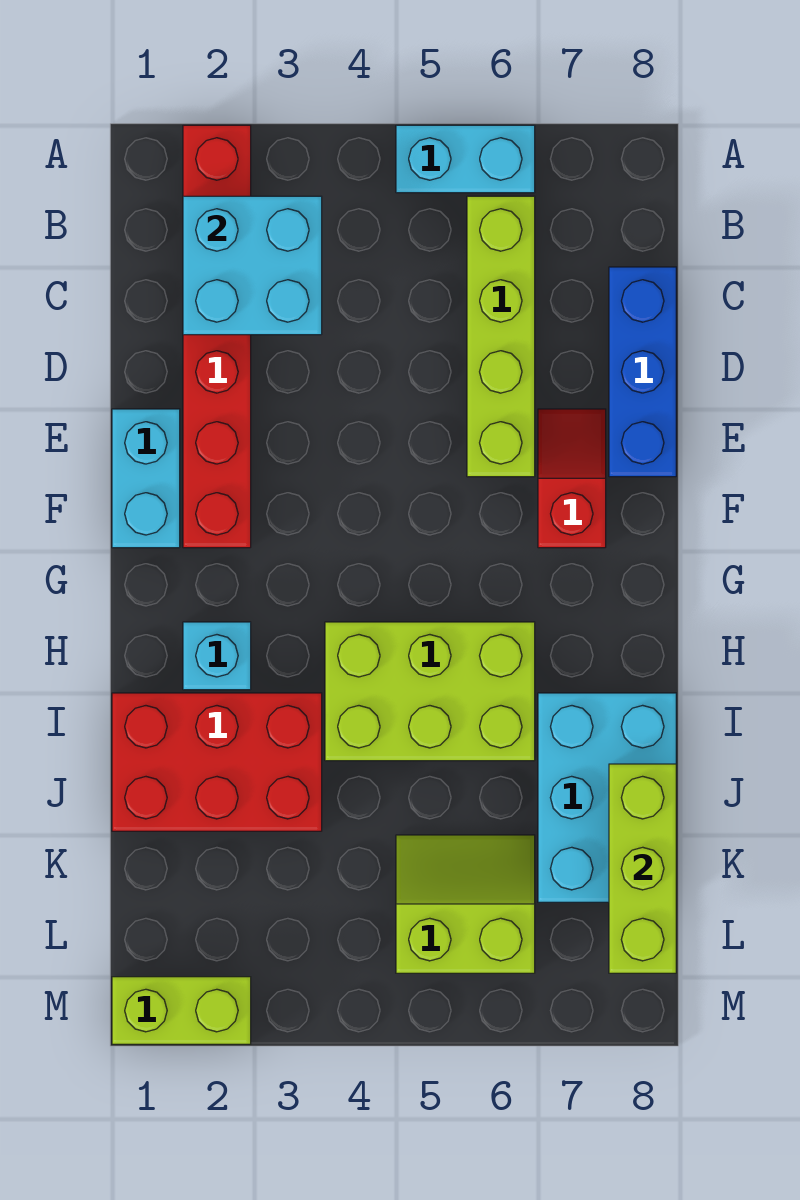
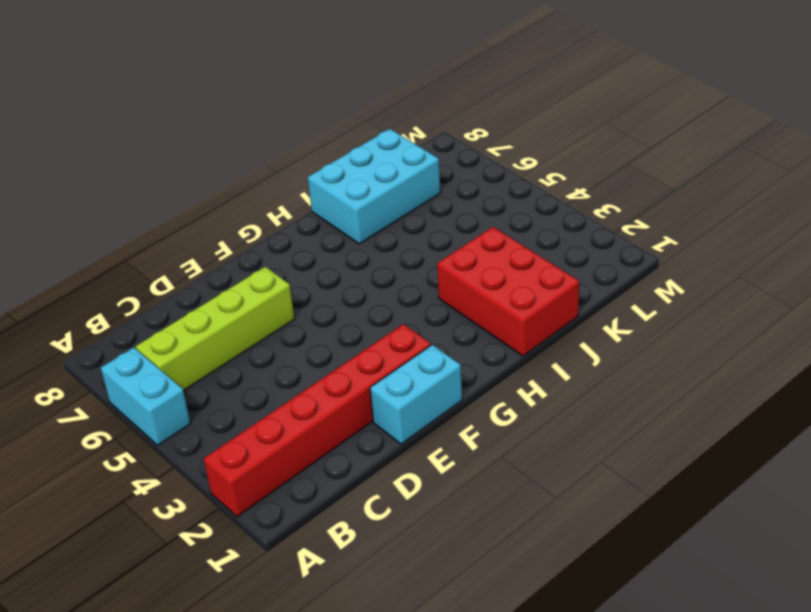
none -> blue 1x3 brick [609,267,676,477]
none -> red 1x2 slope [538,409,606,548]
none -> cyan 1x1 brick [183,622,251,690]

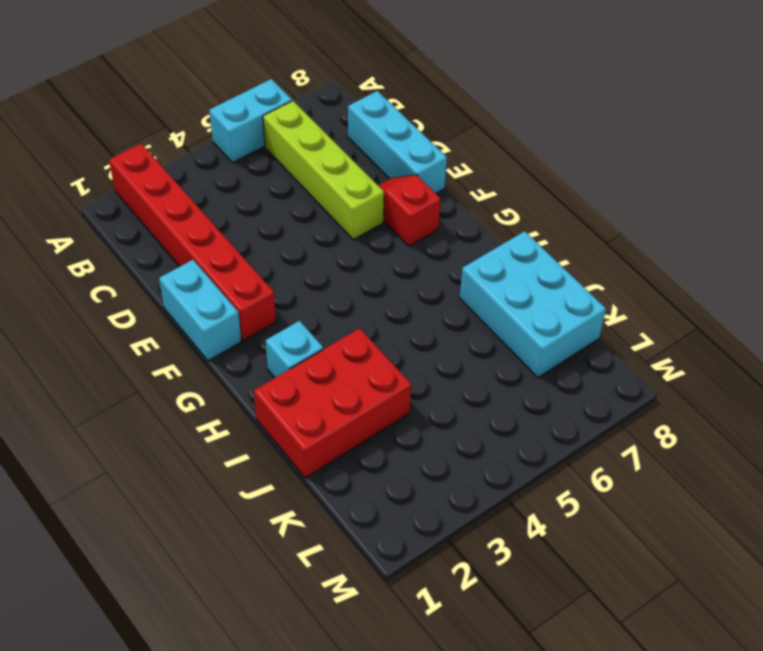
cyan 1x3 brick [348,91,447,193] -> blue 1x3 brick [609,267,676,477]
none -> lime 2x3 brick [325,622,535,761]
none -> lime 2x2 slope [396,835,535,973]
none -> lime 1x2 brick [112,977,251,1044]

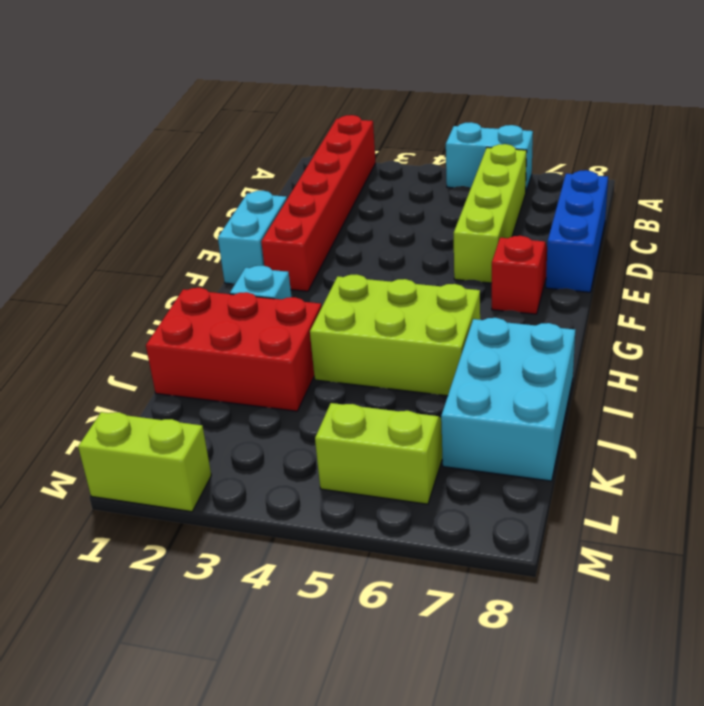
none -> cyan 2x2 brick [183,196,322,335]
none -> lime 1x3 brick [609,764,676,973]

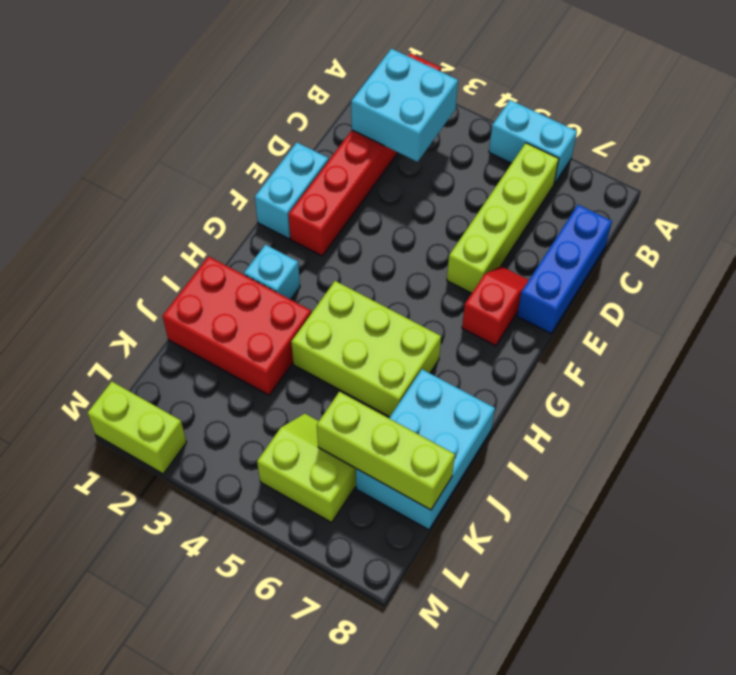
lime 1x3 brick [317,392,455,510] -> lime 1x3 brick turned to [609,764,676,973]

